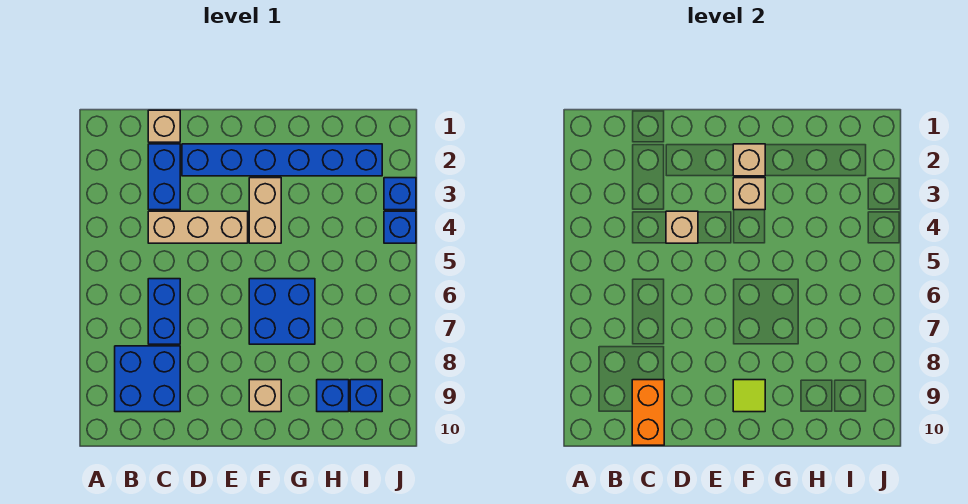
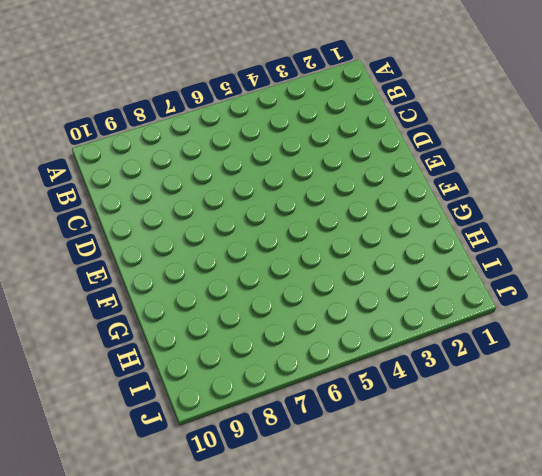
none -> blue 2x2 brick [115,346,180,412]
none -> tan 1x1 brick [148,110,180,142]
none -> blue 1x2 brick [148,144,180,210]

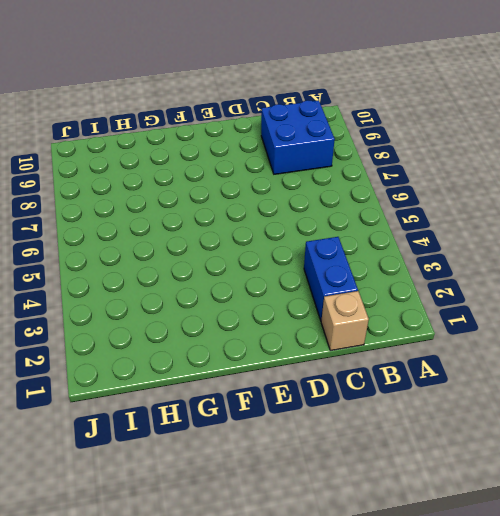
none -> tan 1x3 brick [148,211,248,243]
none -> blue 1x2 brick [148,279,180,344]
none -> blue 1x6 brick [182,144,382,176]

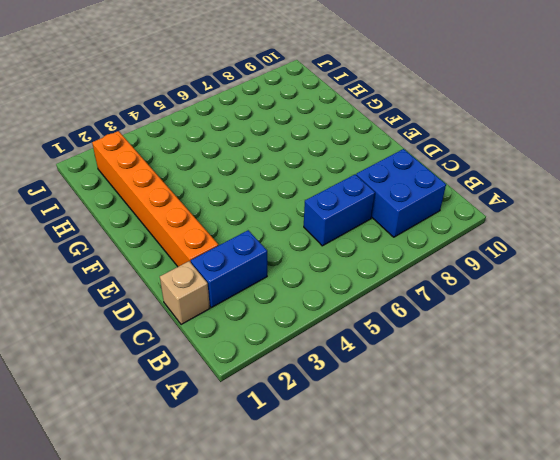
orange 1x6 brick [92,131,218,267] -> blue 1x6 brick [182,144,382,176]
none -> tan 1x3 brick [148,211,248,243]
none -> tan 1x2 brick [249,178,281,243]
none -> blue 2x2 brick [249,279,315,344]

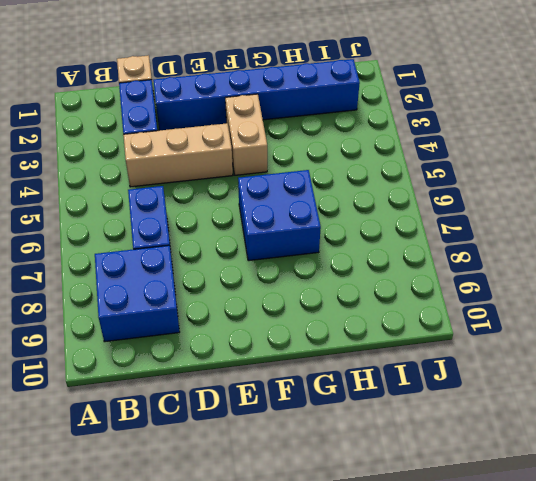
none -> tan 1x1 brick [249,380,281,412]
none -> blue 1x1 brick [317,380,349,412]
none -> blue 1x1 brick [350,380,382,412]

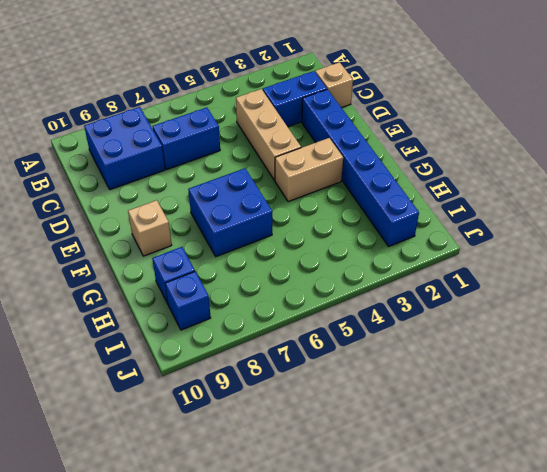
none -> blue 1x1 brick [384,178,416,210]
none -> blue 1x1 brick [384,211,416,243]
none -> orange 1x2 brick [632,380,664,445]

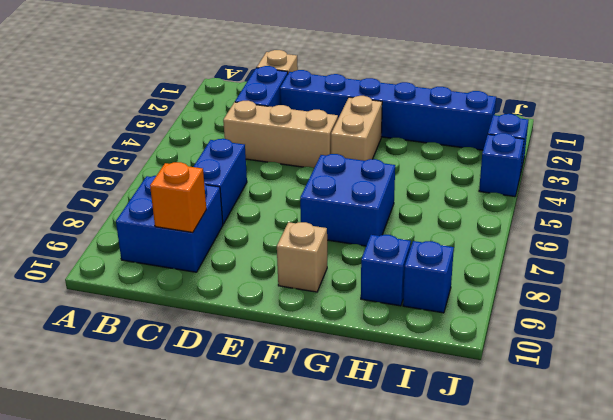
orange 1x1 brick [150,162,206,233] -> orange 1x2 brick [632,380,664,445]
none -> tan 1x1 brick [666,211,698,243]
none -> tan 1x1 brick [733,144,765,176]
none -> tan 1x1 brick [733,178,765,210]

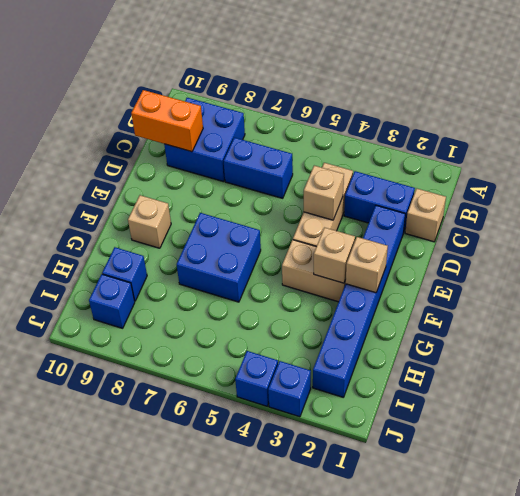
none -> lime 1x1 tile [733,380,765,412]

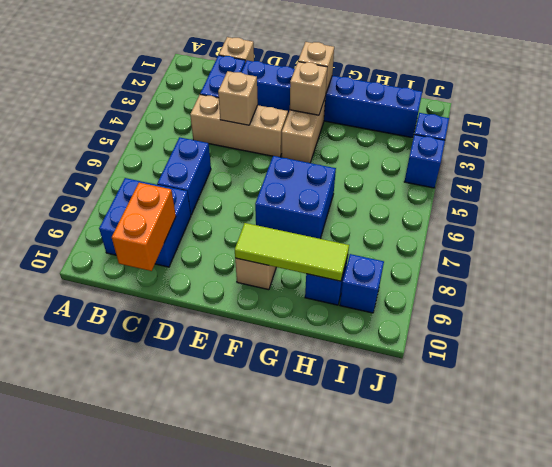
lime 1x3 tile [235,223,349,281] -> lime 1x1 tile [733,380,765,412]

